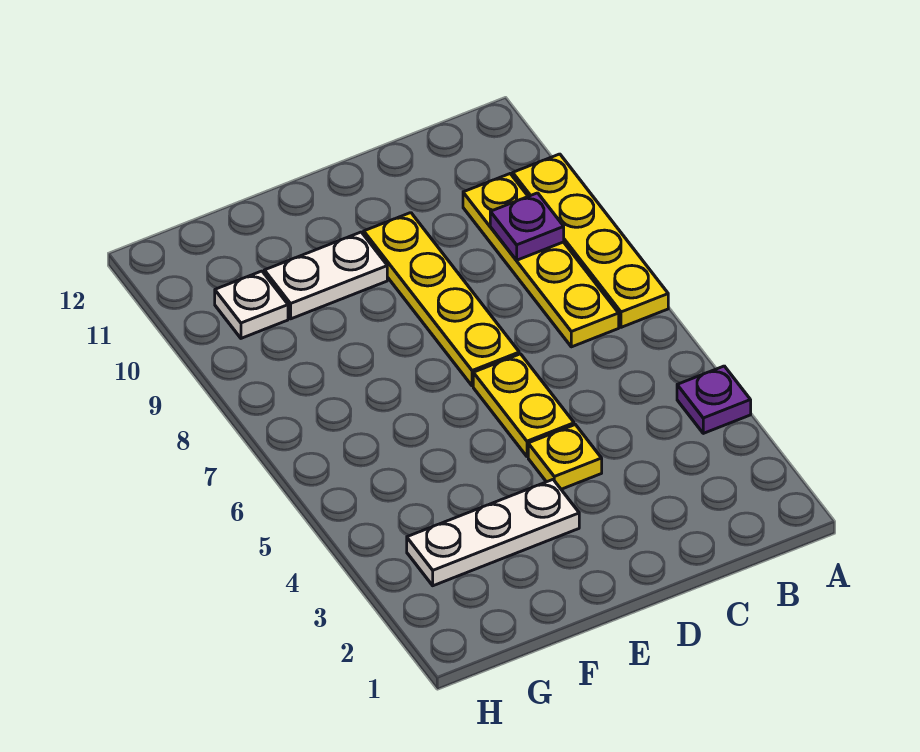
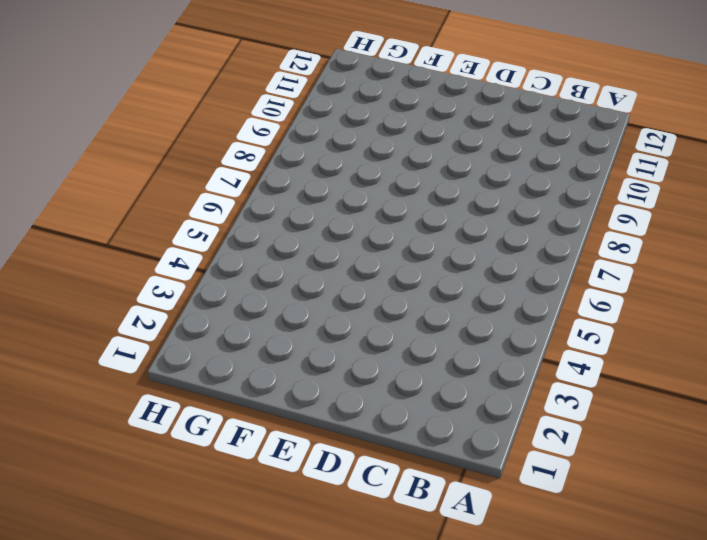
none -> purple 1x1 plate [677,366,751,433]
none -> yellow 1x4 plate [513,154,668,327]

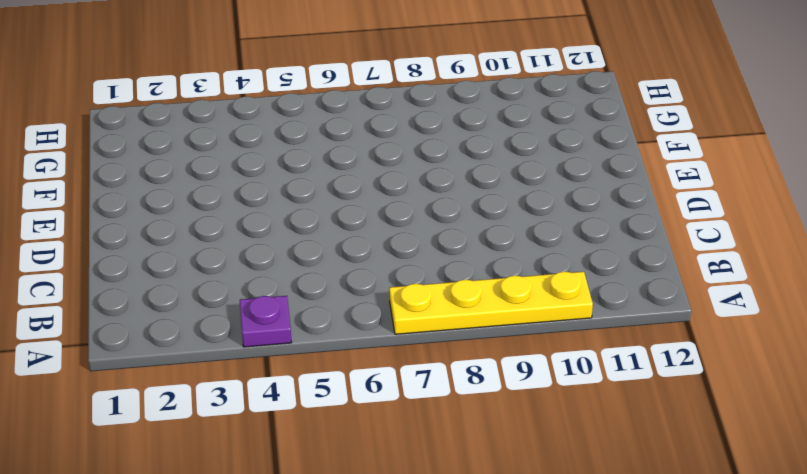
none -> yellow 1x4 plate [463,174,619,347]
none -> yellow 1x1 plate [528,425,602,489]

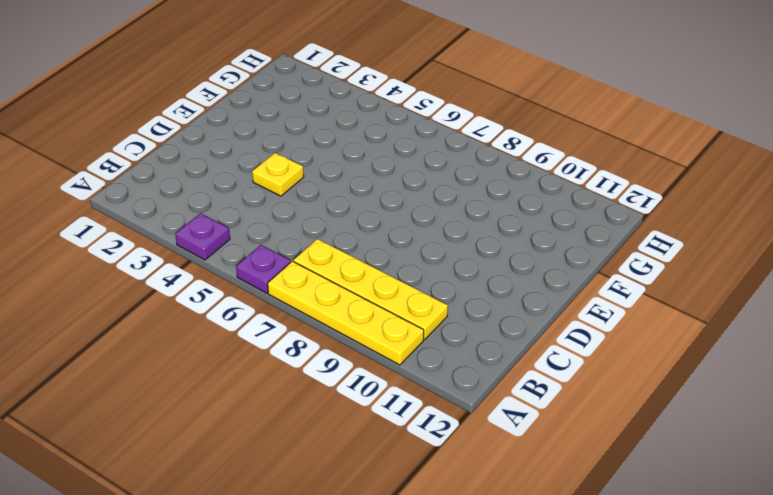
purple 1x1 plate [236,245,291,293] -> purple 1x1 plate moved to [490,193,564,260]
none -> yellow 1x2 plate [473,354,574,457]
none -> yellow 1x4 plate [364,213,519,386]

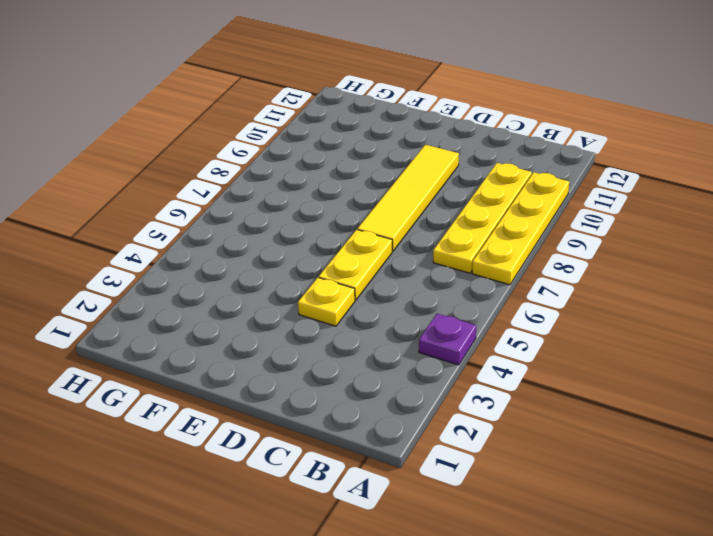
yellow 1x4 tile [357,145,459,251] -> yellow 1x4 plate [364,213,519,386]
none -> white 1x3 plate [407,480,579,586]
none -> white 1x2 plate [264,232,387,319]

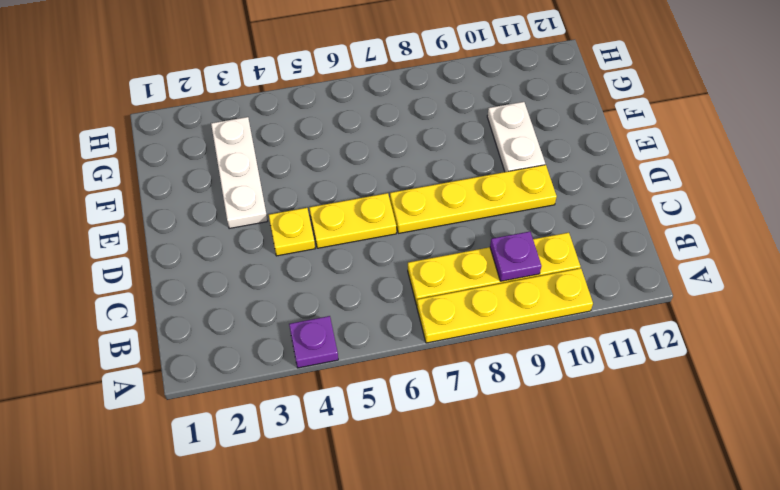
none -> white 1x1 plate [215,271,288,338]

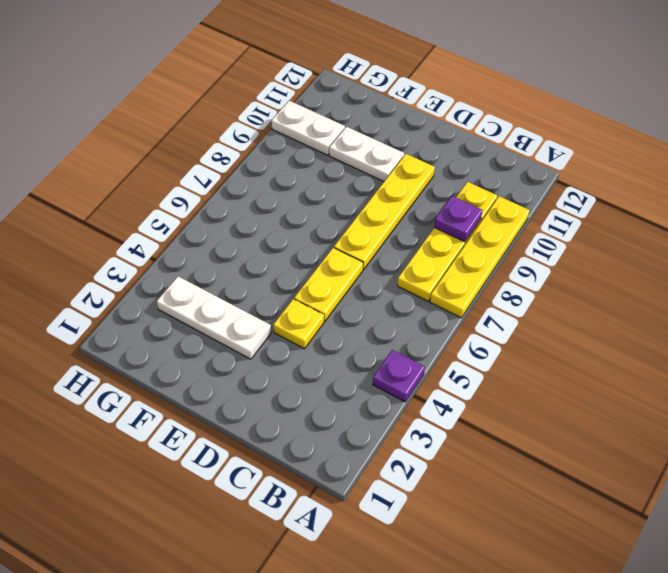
white 1x2 plate [271,101,345,155] -> white 1x1 plate [215,271,288,338]

